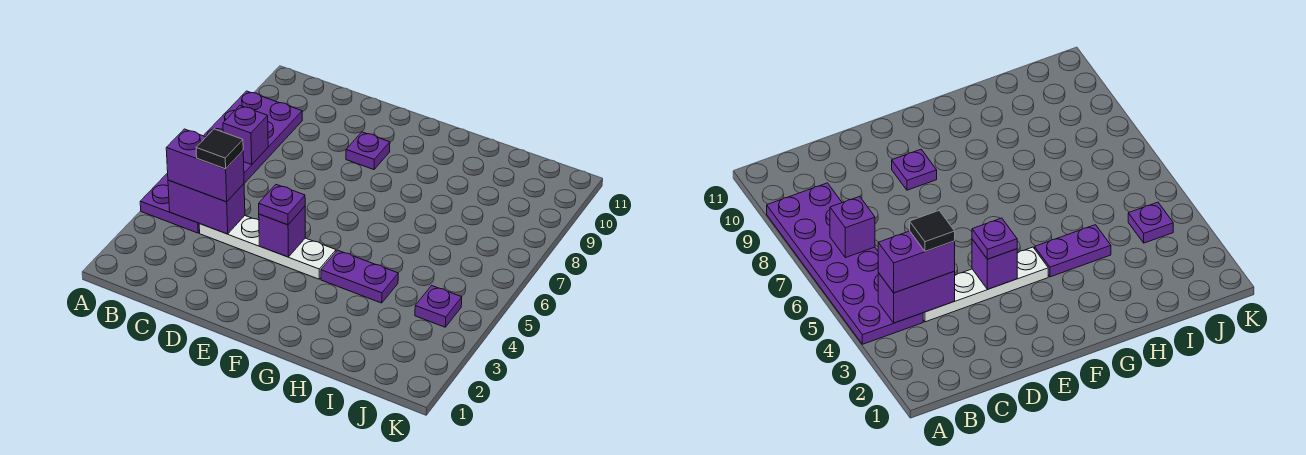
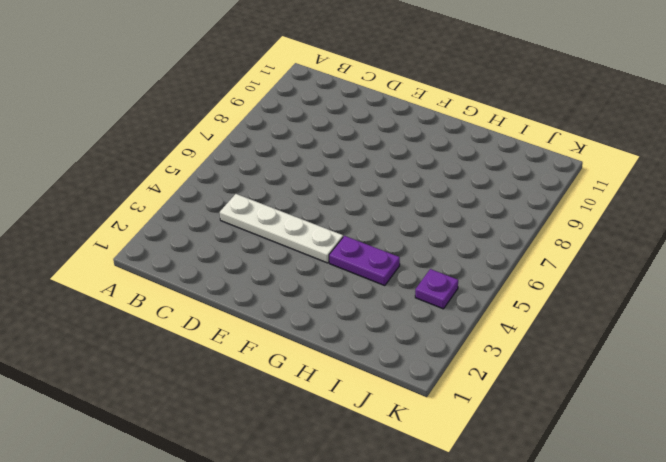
none -> purple 2x6 plate [140,91,302,233]
none -> purple 1x1 plate [346,132,390,170]

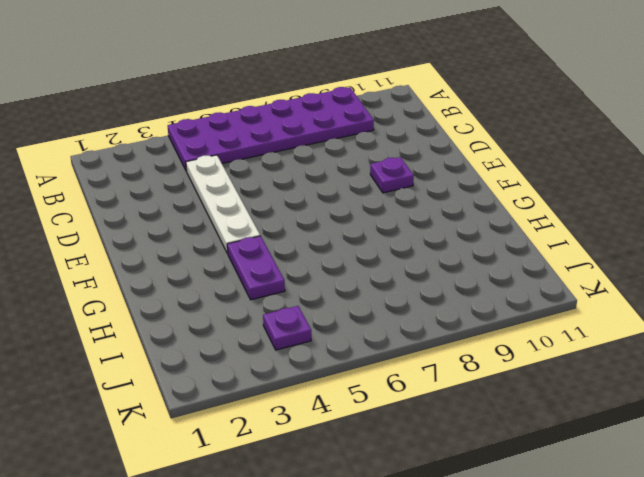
none -> purple 1x2 brick [168,180,245,234]
none -> purple 1x1 brick [223,106,268,165]

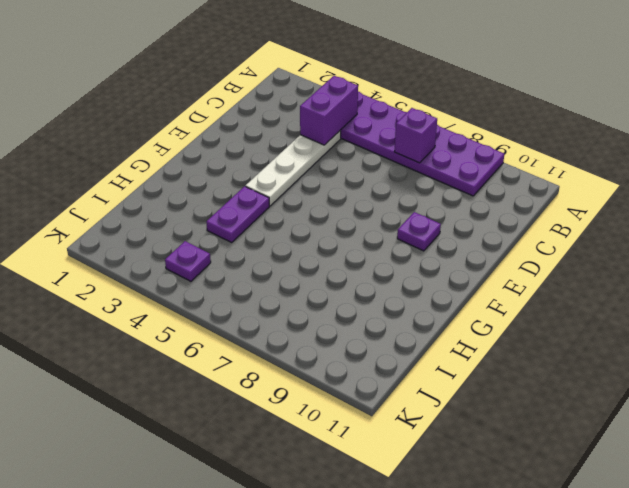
none -> purple 1x1 brick [259,206,305,257]
none -> purple 1x2 brick [166,129,244,202]

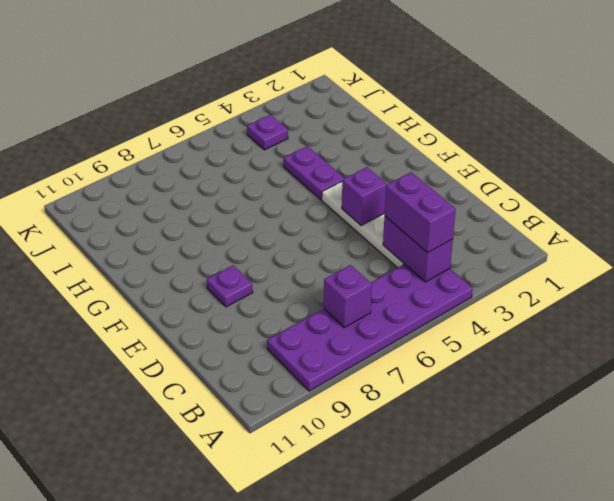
none -> purple 1x1 plate [259,185,305,225]
none -> black 1x1 tile [196,129,243,169]

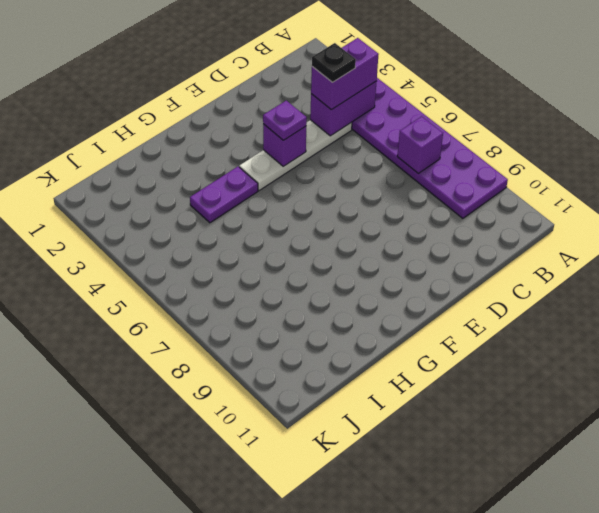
black 1x1 plate [312,43,356,82] -> black 1x1 tile [196,129,243,169]
none -> purple 1x1 plate [346,132,390,170]
none -> purple 1x1 plate [415,286,462,327]

